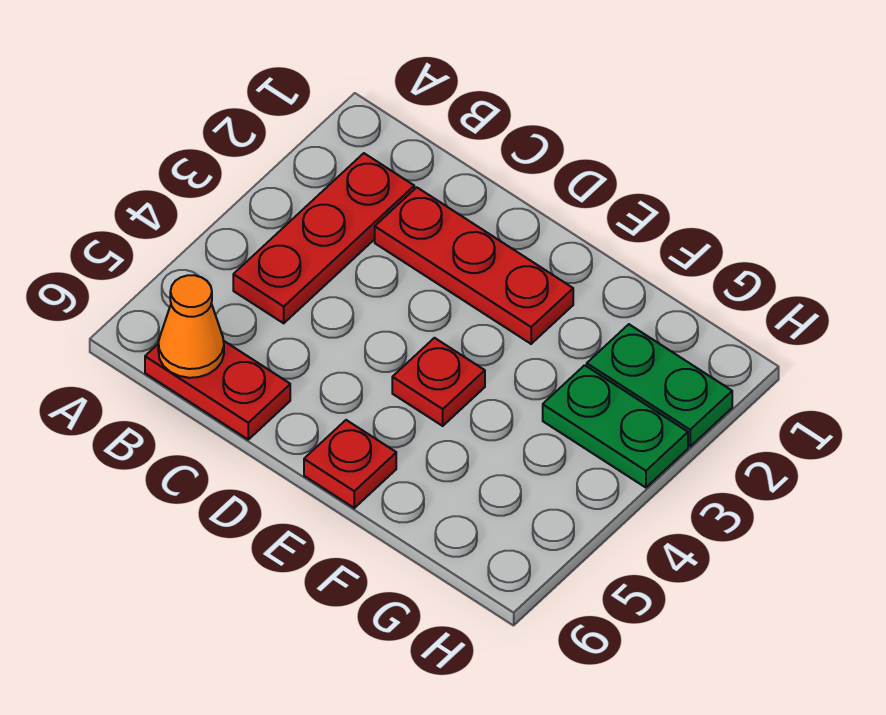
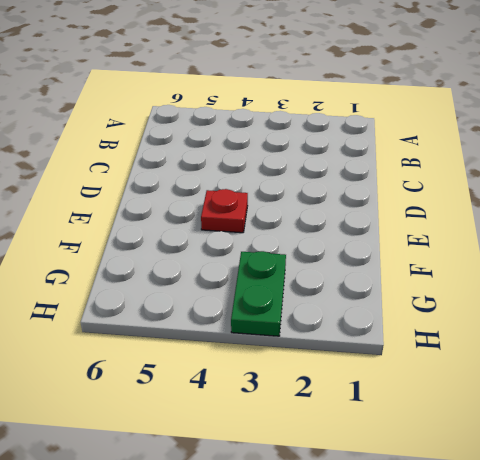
none -> red 1x3 plate [233,153,414,323]
none -> red 1x2 plate [145,341,290,439]

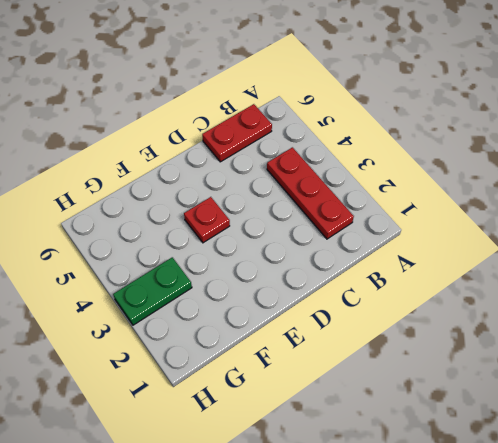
none -> red 1x3 plate [375,187,573,344]
none -> red 1x1 plate [304,420,396,508]

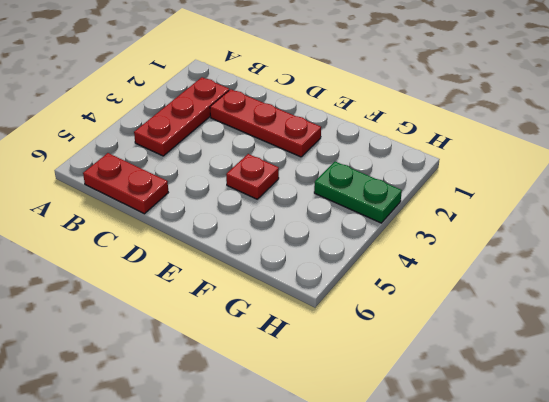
none -> red 1x1 plate [304,420,396,508]
none -> green 1x2 plate [587,324,732,447]

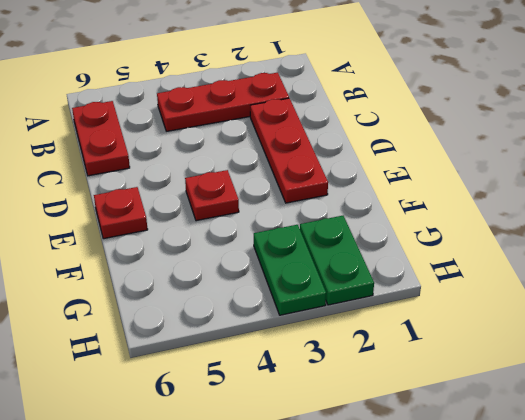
none -> orange 1x1 cone [158,275,224,378]

